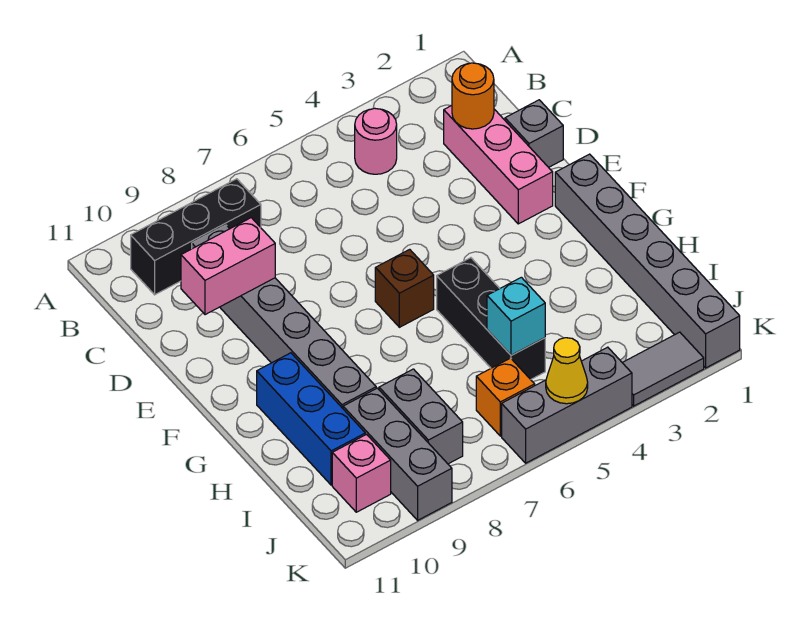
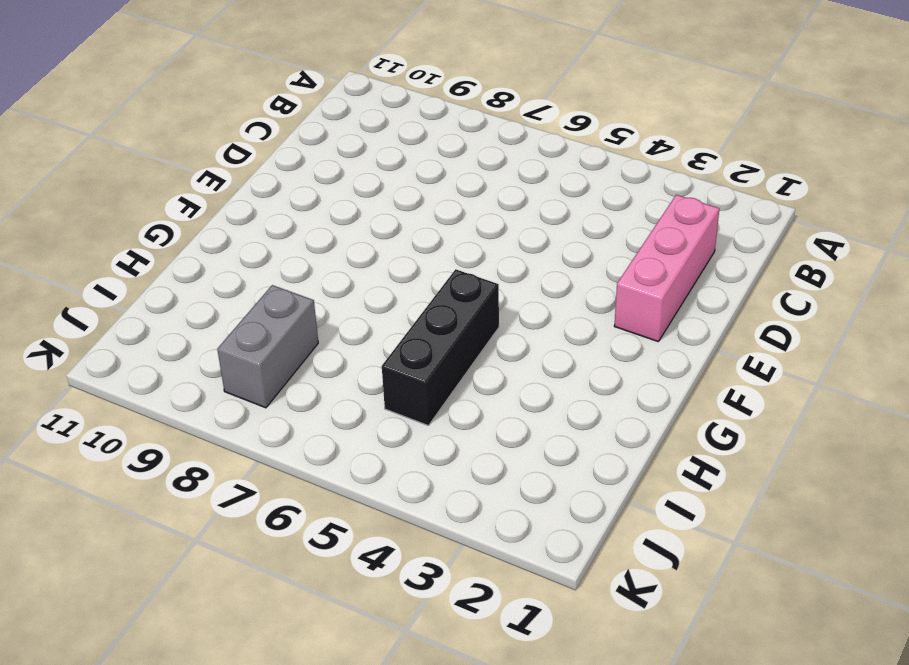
none -> pink 1x1 round brick [355,108,397,174]
none -> black 1x3 brick [131,179,261,295]
none -> grey 1x6 brick [192,225,376,408]

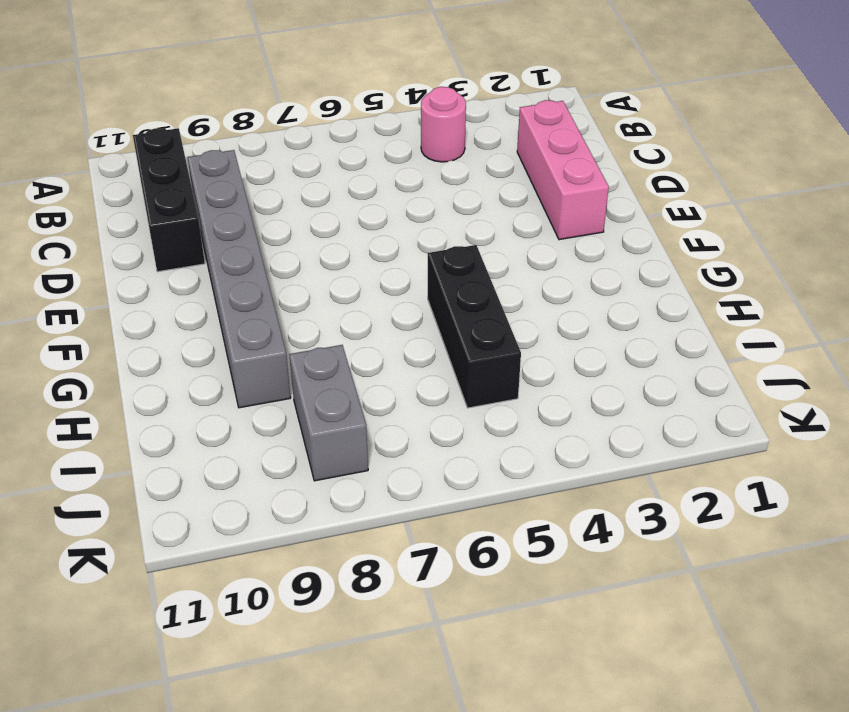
black 1x3 brick [133,128,205,272] -> black 1x3 brick turned to [131,179,261,295]
none -> grey 1x1 brick [505,100,563,167]
none -> grey 1x6 brick [555,154,740,368]
none -> brown 1x1 brick [375,249,434,327]

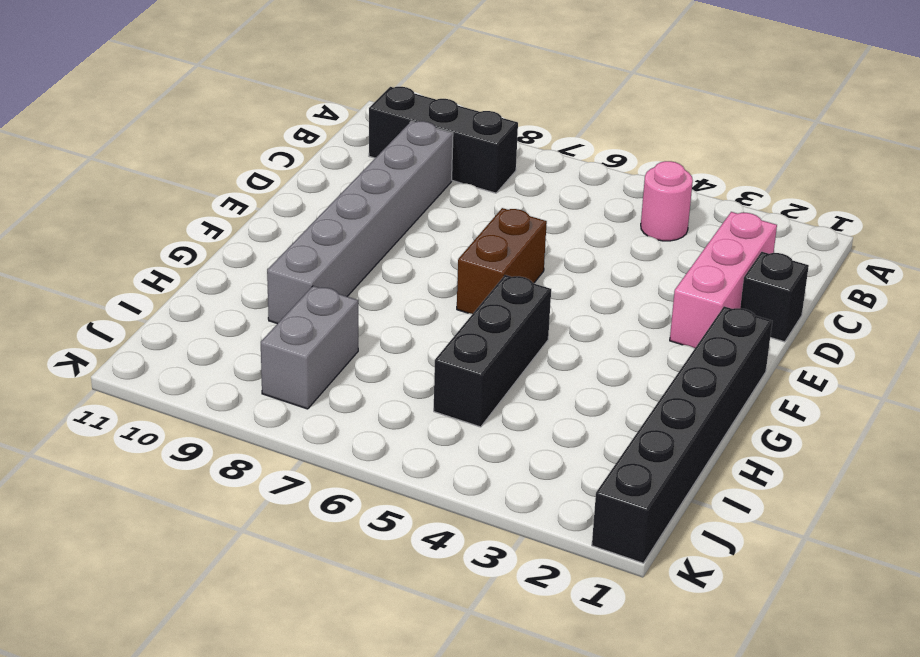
black 1x1 brick [740,252,809,342] -> grey 1x1 brick [505,100,563,167]
brown 1x2 brick [457,208,547,314] -> brown 1x1 brick [375,249,434,327]
black 1x6 brick [592,306,772,563] -> grey 1x6 brick [555,154,740,368]
none -> blue 1x3 brick [257,353,365,485]
none -> grey 1x3 brick [343,388,452,520]
none -> orange 1x1 brick [476,358,535,436]

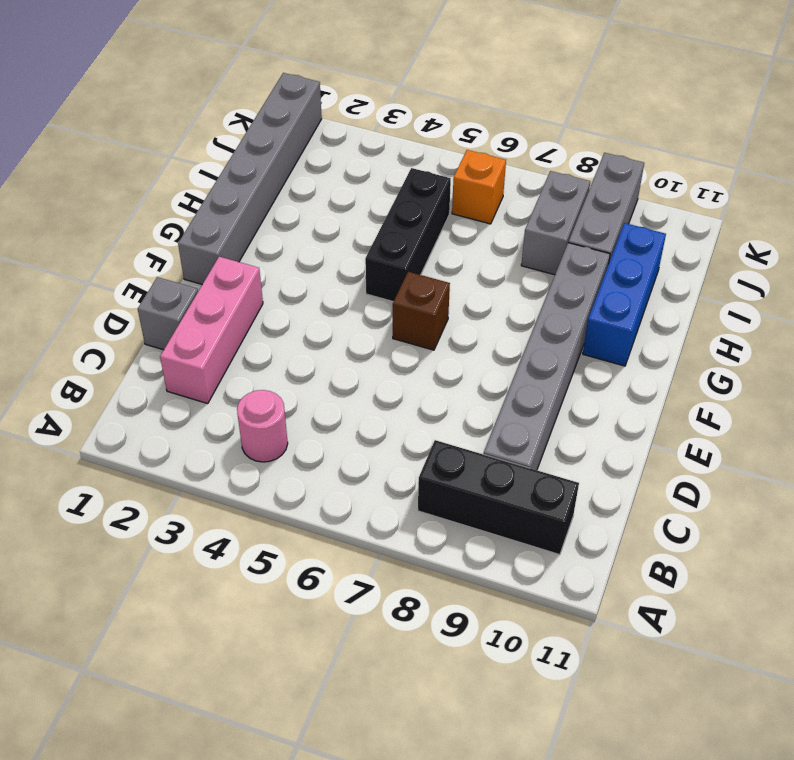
none -> pink 1x1 brick [332,434,391,512]
none -> grey 1x2 tile [622,332,704,406]
none -> grey 1x3 brick [502,347,632,463]

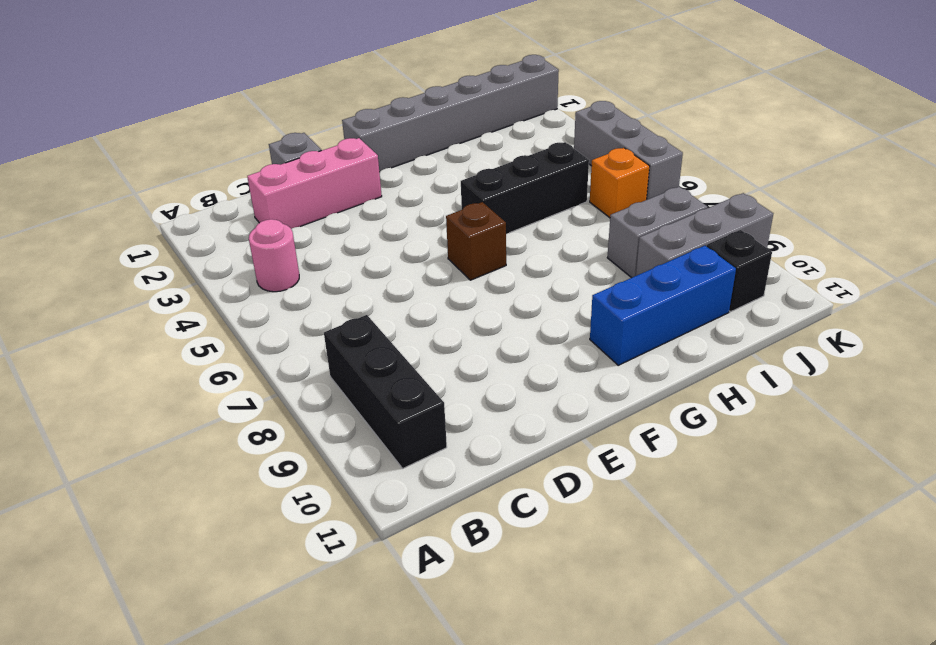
black 1x1 brick [706,230,772,312] -> pink 1x1 brick [332,434,391,512]
none -> grey 1x6 brick [192,225,376,408]
none -> grey 1x2 tile [622,332,704,406]
none -> orange 1x1 round brick [452,63,494,129]

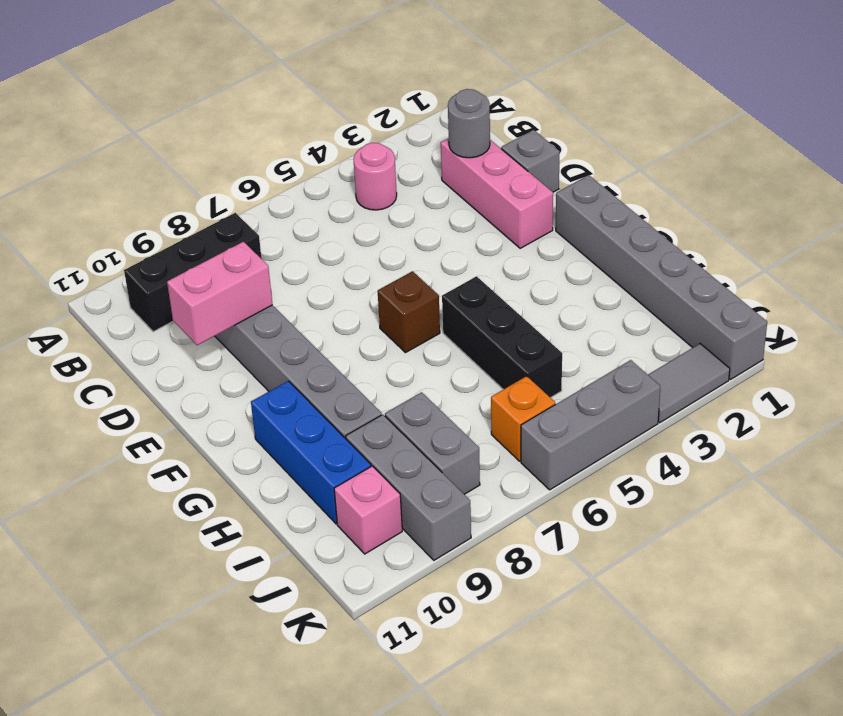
grey 1x1 round brick [448,89,490,158] -> orange 1x1 round brick [452,63,494,129]
none -> cyan 1x1 brick [487,277,545,355]
none -> yellow 1x1 cone [546,338,588,404]

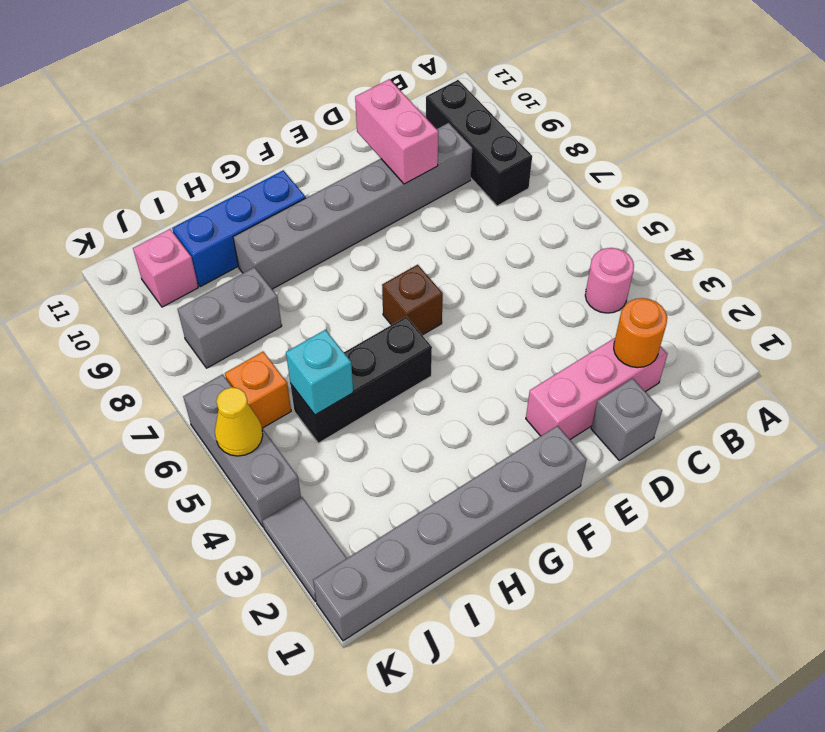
none -> grey 1x3 brick [343,388,452,520]

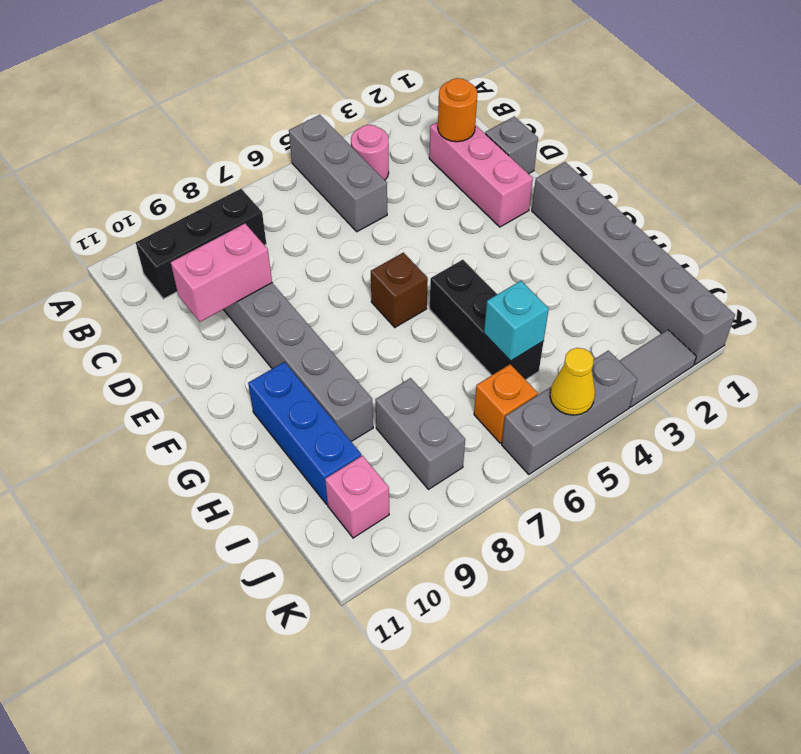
grey 1x3 brick [289,115,387,232] -> grey 1x3 brick moved to [343,388,452,520]

